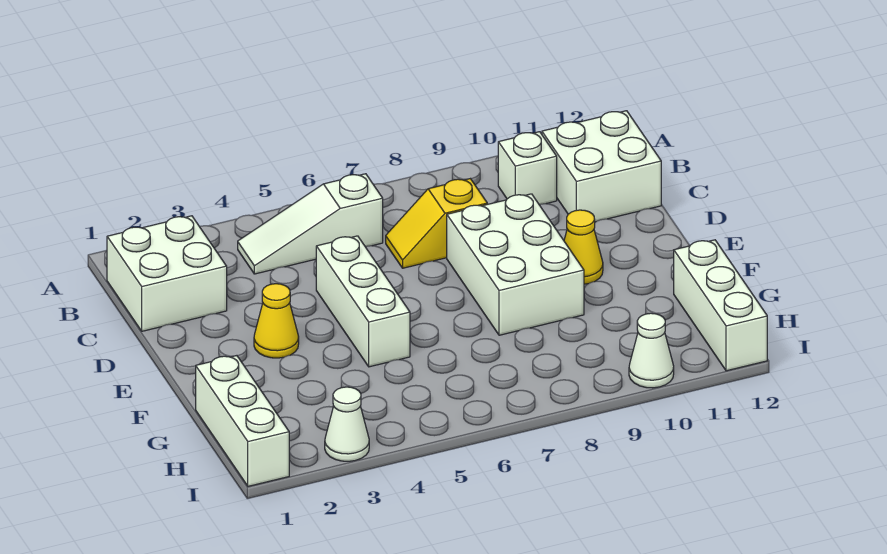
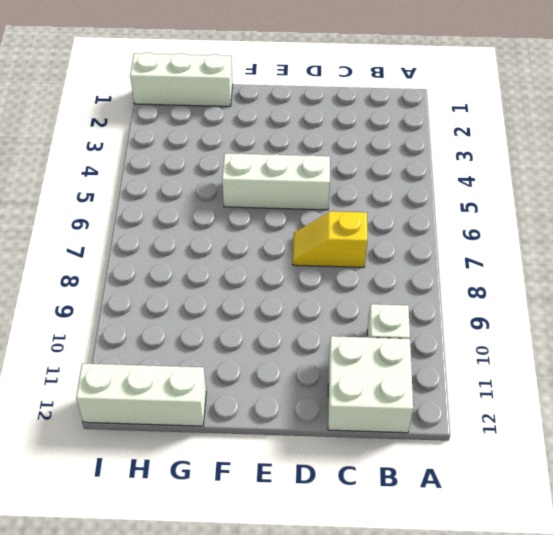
yellow 1x2 slope [293,211,367,267] -> yellow 1x2 slope turned to [386,179,487,268]
none -> white 2x2 brick [107,216,227,331]
none -> white 1x3 slope [238,174,383,274]
none -> white 2x3 brick [447,194,584,335]

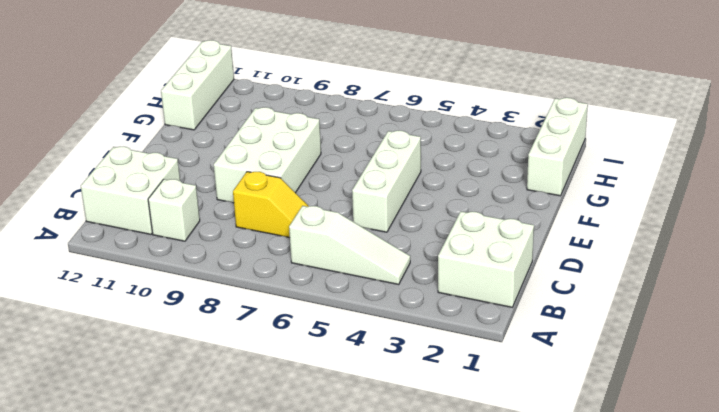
none -> yellow 1x1 cone [254,284,299,358]
none -> yellow 1x1 cone [564,210,603,284]
none -> white 1x1 cone [325,387,369,461]

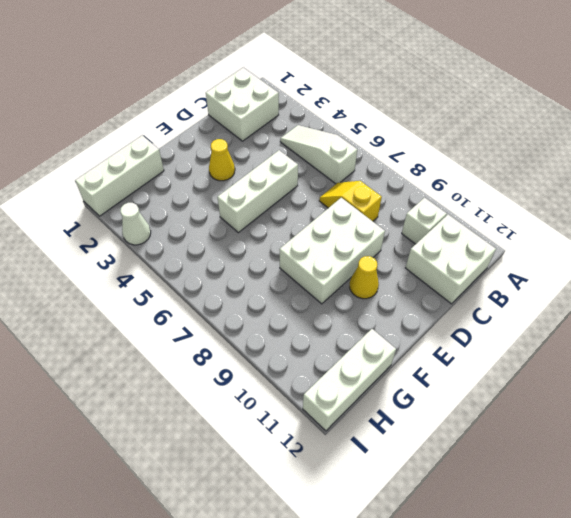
none -> white 1x1 cone [629,313,674,388]

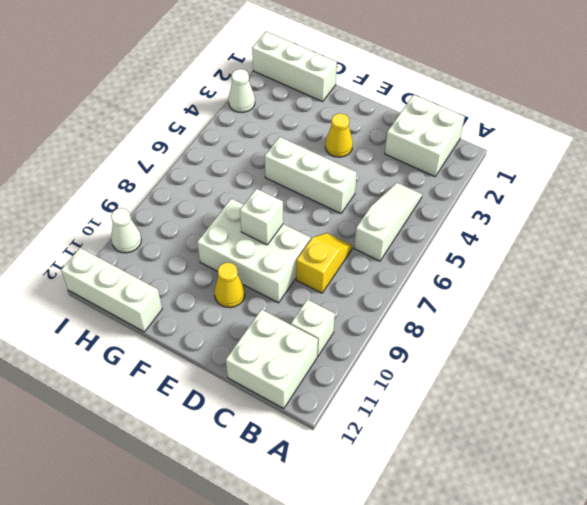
white 1x1 brick [240,189,283,245] -> none

